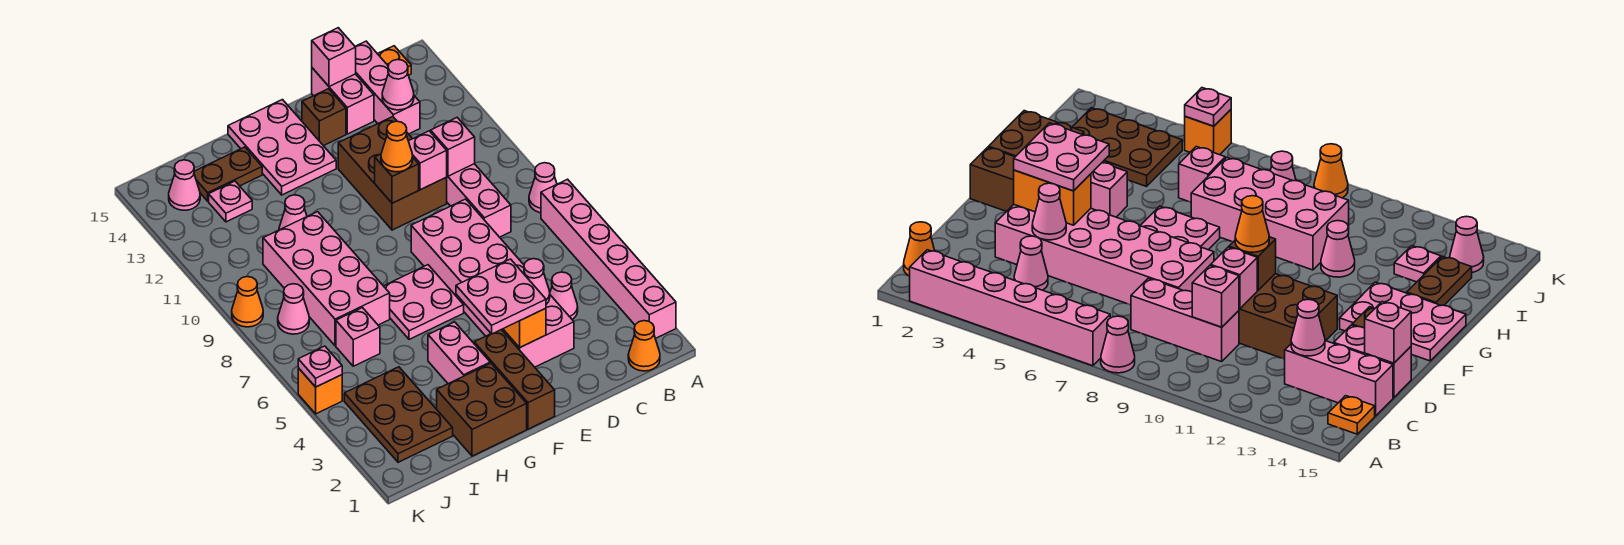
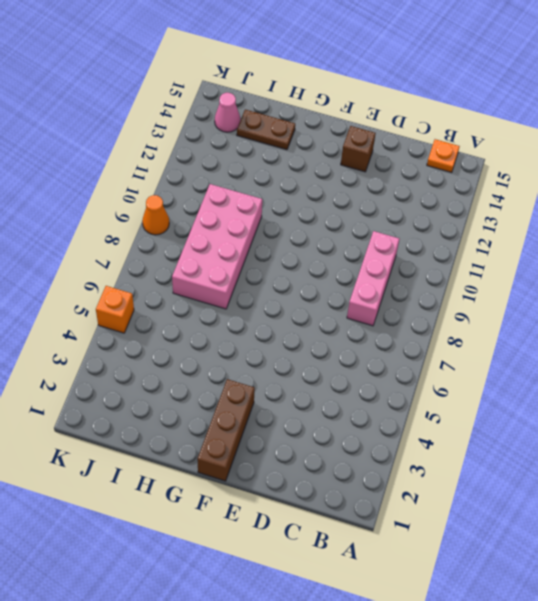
none -> pink 1x6 brick [541,179,676,339]
none -> pink 1x1 cone [529,163,557,213]
none -> orange 1x1 cone [628,321,660,371]
none -> pink 1x1 cone [550,272,578,319]

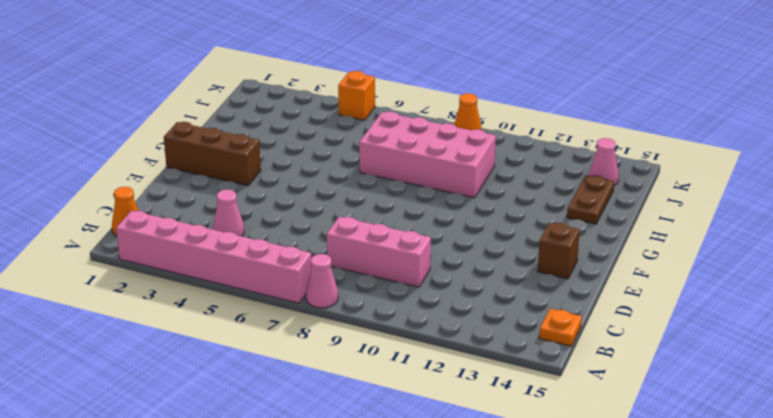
none -> pink 1x3 brick [355,41,420,134]
none -> pink 2x6 brick [411,199,574,367]
none -> brown 2x3 brick [338,117,447,230]
none -> pink 1x2 brick [312,68,374,134]

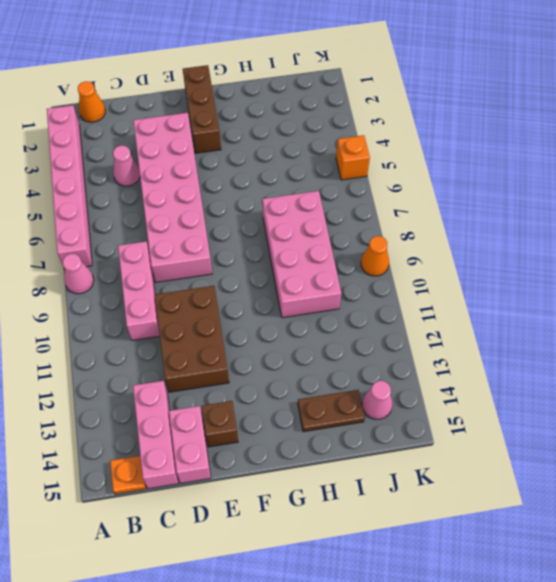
none -> pink 2x2 plate [384,265,464,339]
none -> pink 2x3 plate [228,100,336,195]
none -> brown 2x2 brick [437,363,527,456]
none -> pink 1x2 brick [428,322,490,384]

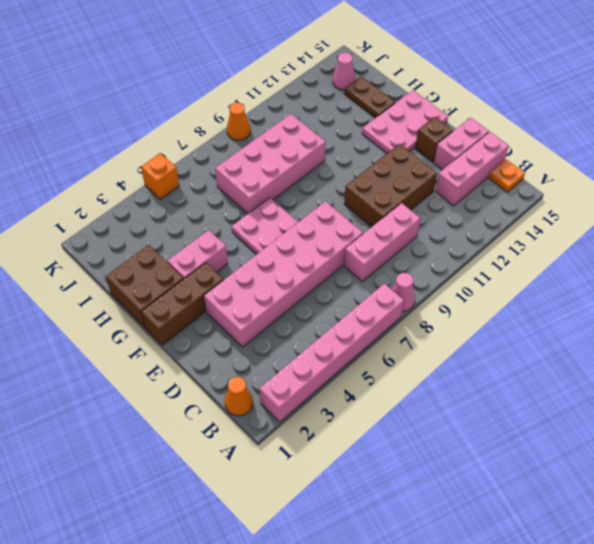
none -> pink 1x1 cone [550,272,578,319]
none -> pink 1x1 cone [279,195,307,230]
none -> brown 2x3 plate [344,367,453,462]
none -> pink 1x1 brick [336,308,380,366]

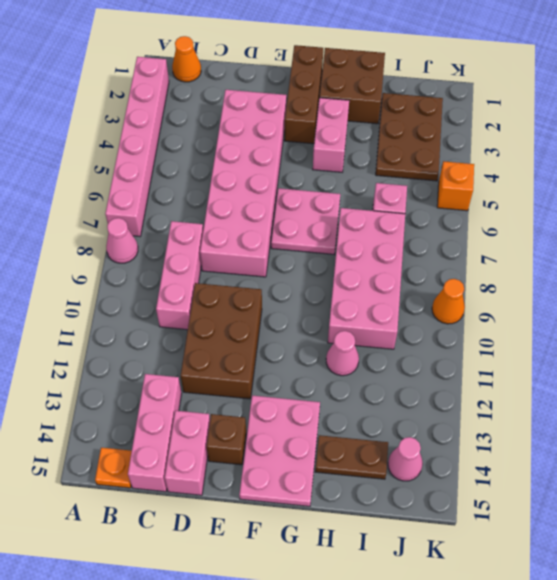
none -> pink 1x1 cone [550,272,578,319]
none -> pink 1x1 plate [209,181,252,222]
none -> pink 1x1 cone [278,284,309,334]
none -> pink 1x1 brick [431,118,475,176]

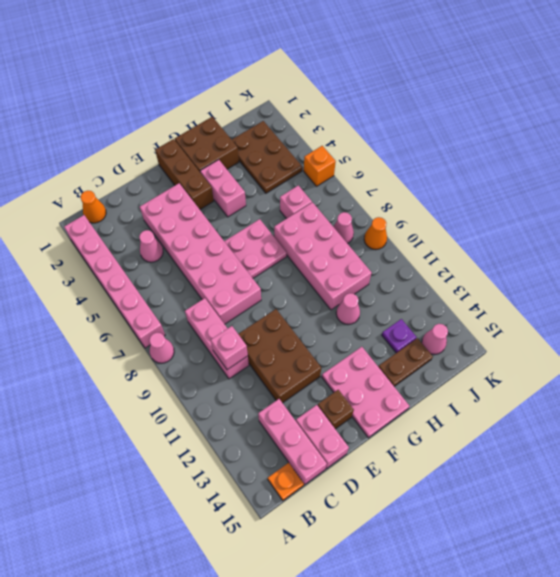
purple 1x1 plate [382,319,416,353] -> pink 1x1 plate [209,181,252,222]
none -> pink 1x1 cone [382,60,414,110]
none -> pink 1x1 cone [524,259,550,304]
none -> pink 1x1 brick [409,131,447,190]
none -> pink 1x1 brick [312,28,356,86]

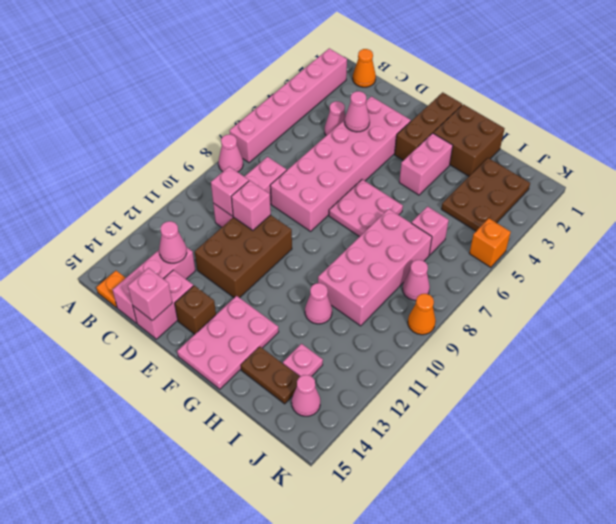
none -> orange 1x2 brick [503,308,546,348]
none -> brown 1x1 brick [375,154,419,203]
none -> pink 1x1 plate [298,346,342,387]
none -> pink 2x2 plate [456,259,546,334]

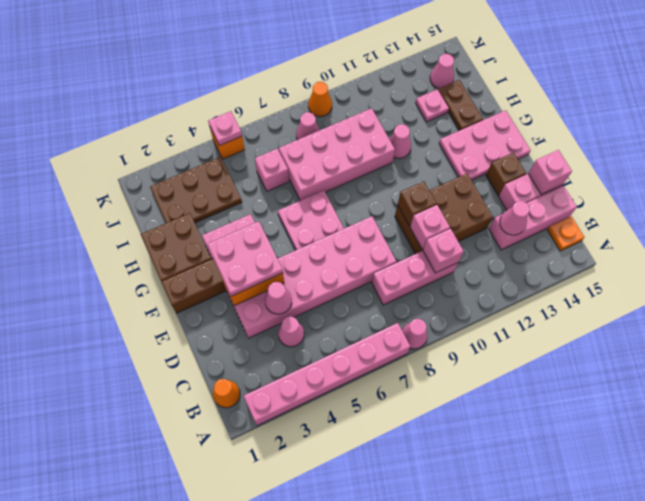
none -> orange 1x1 cone [381,121,413,172]

